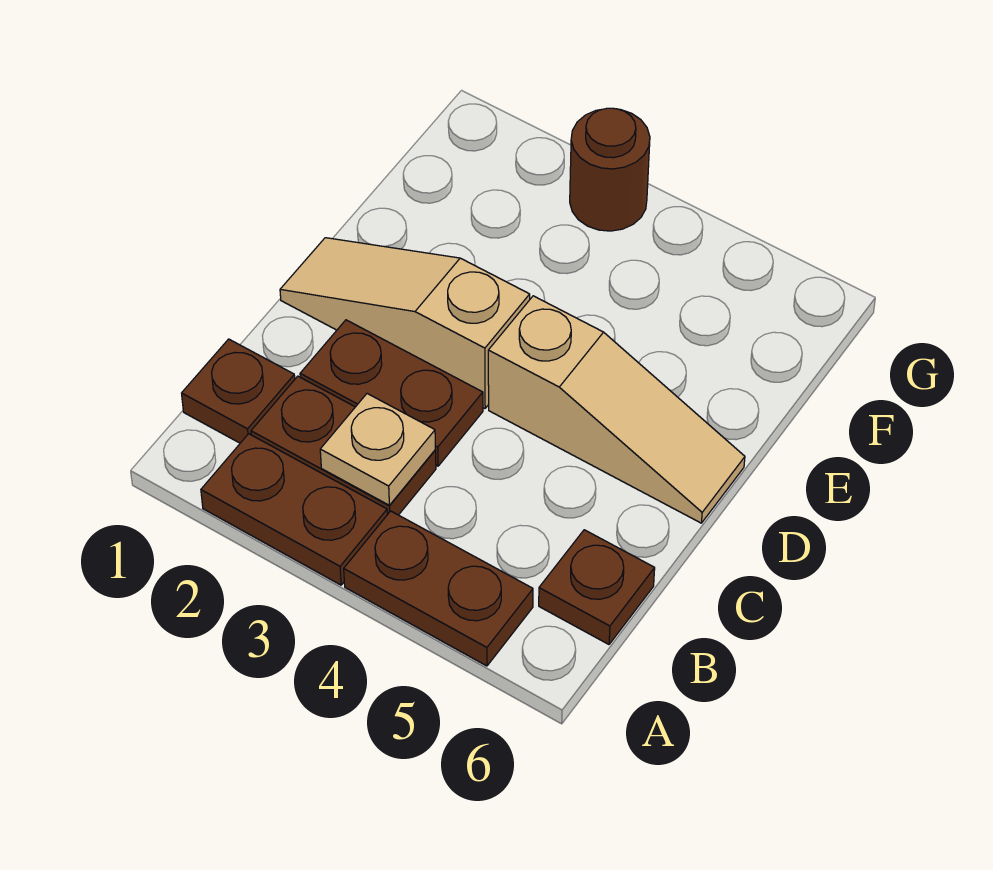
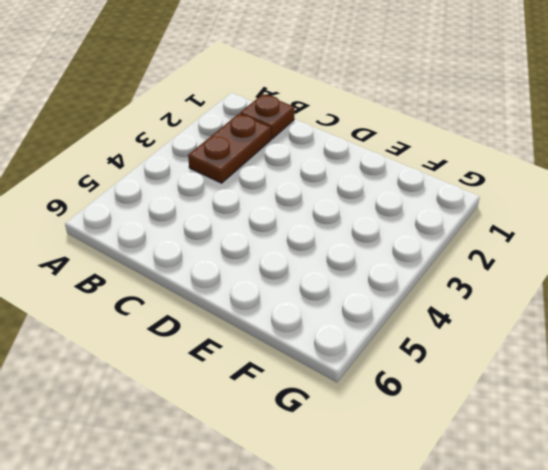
none -> brown 1x2 plate [201,434,387,585]
none -> brown 1x2 plate [344,511,533,666]

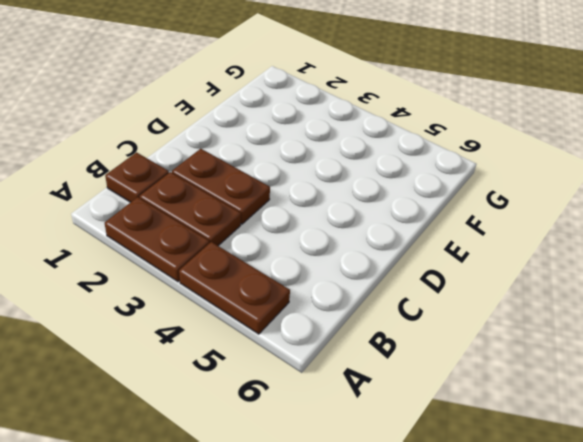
none -> brown 1x1 plate [539,530,655,644]
none -> tan 1x3 slope [280,238,530,408]

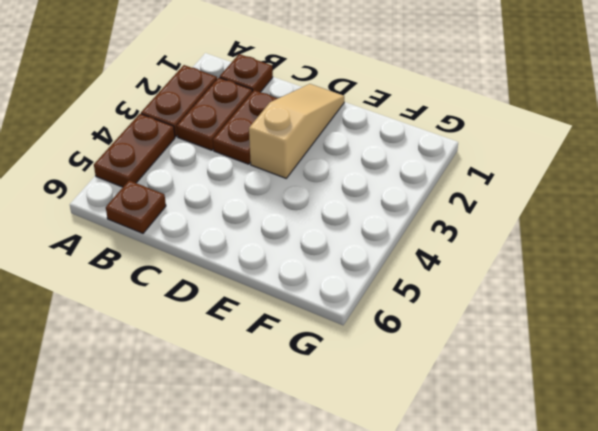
none -> tan 1x3 slope [488,296,745,523]
none -> brown 1x1 round brick [570,108,650,231]

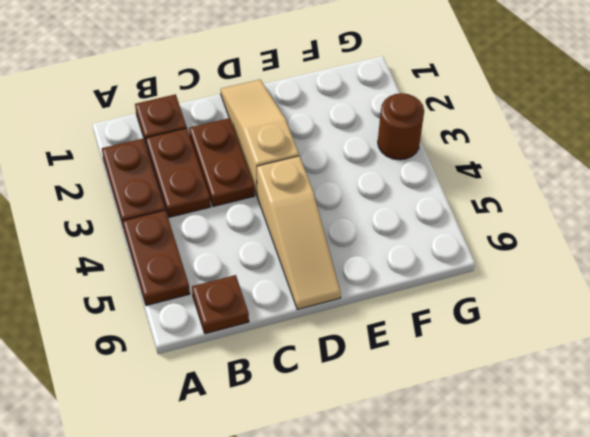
none -> tan 1x1 plate [320,394,435,505]

